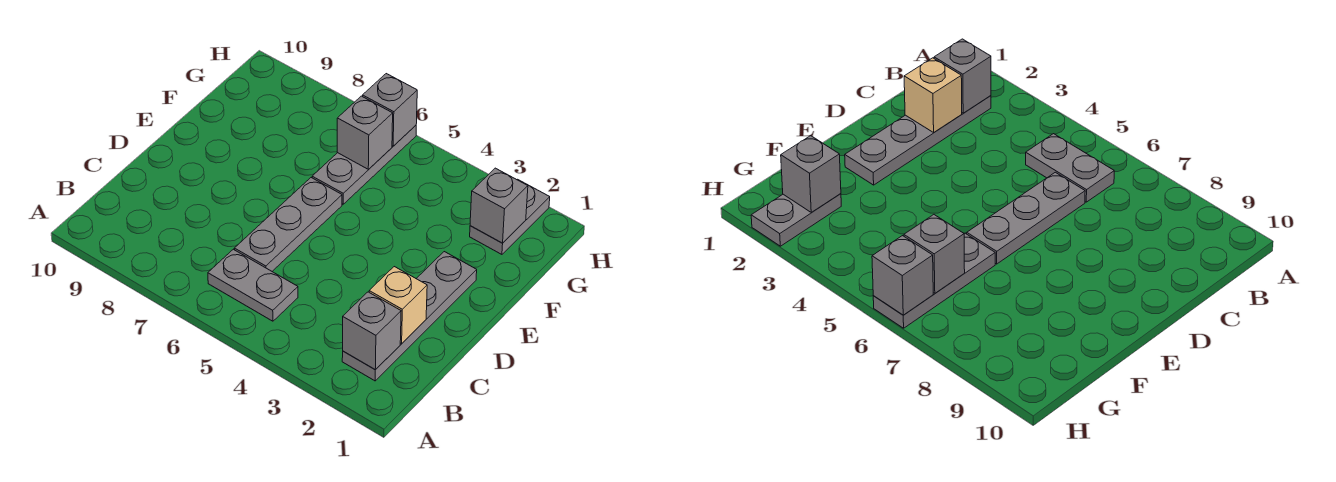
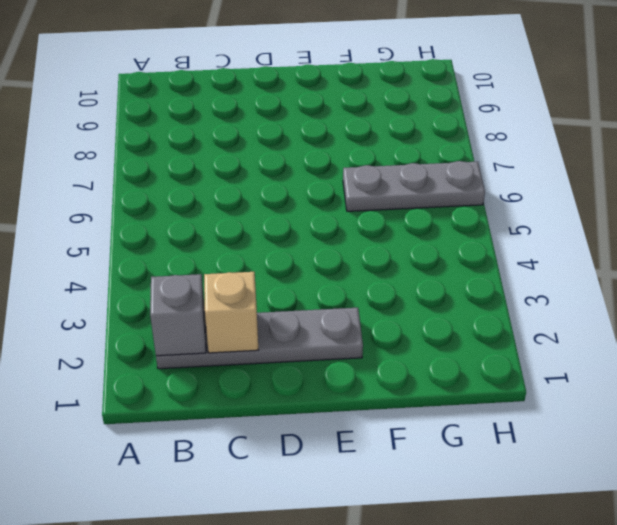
none -> grey 1x2 plate [208,249,298,321]
none -> grey 1x3 plate [234,178,342,271]

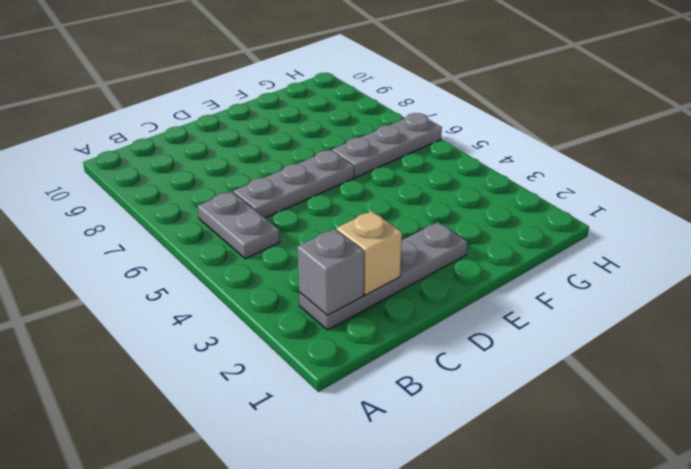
none -> grey 1x2 plate [470,179,550,254]
none -> grey 1x1 brick [470,168,528,243]

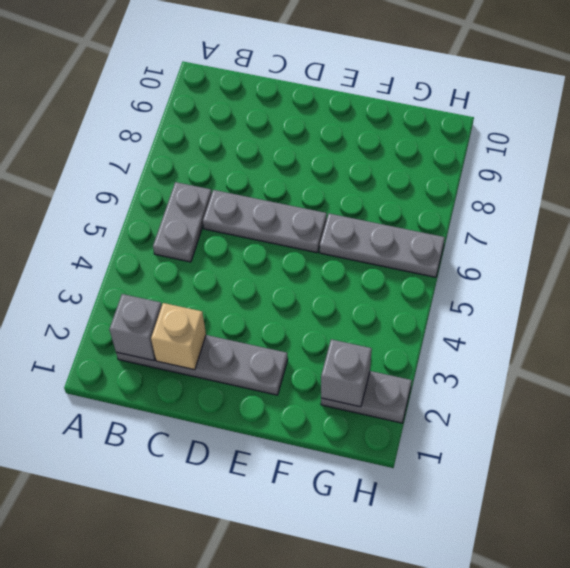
none -> grey 1x1 brick [337,96,393,169]
none -> grey 1x1 brick [363,74,417,146]

